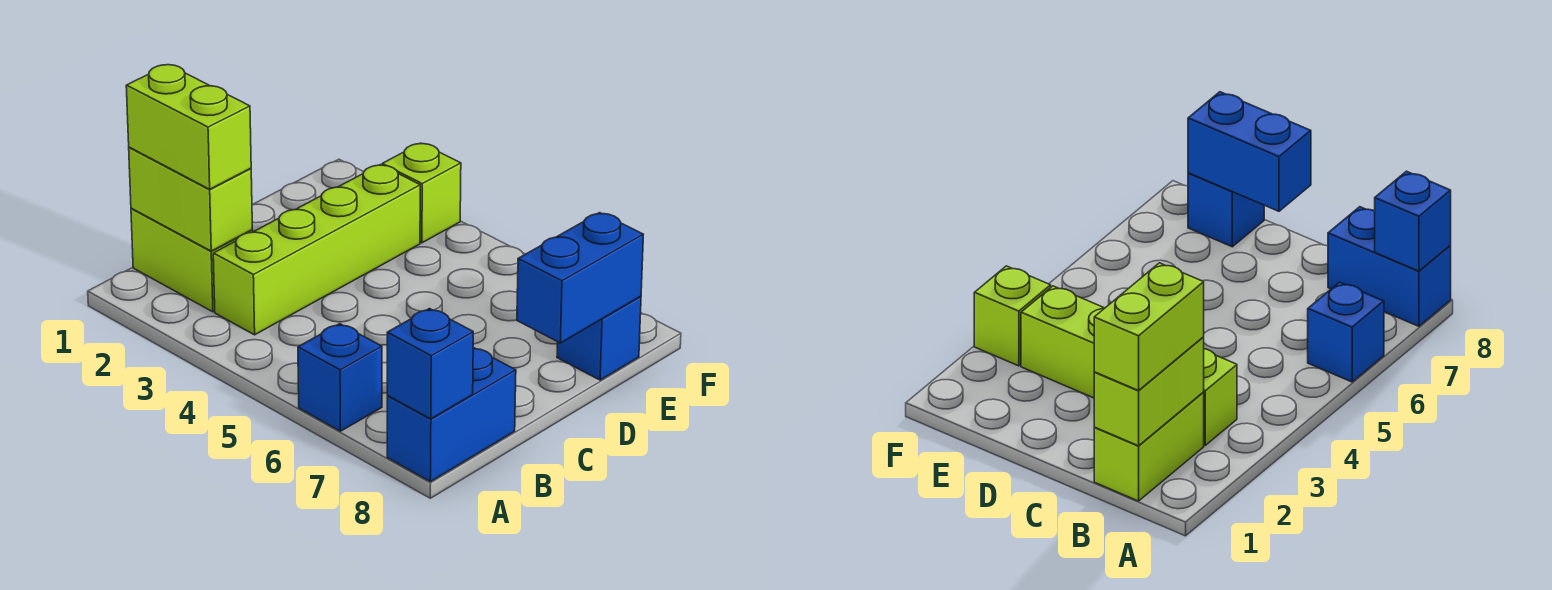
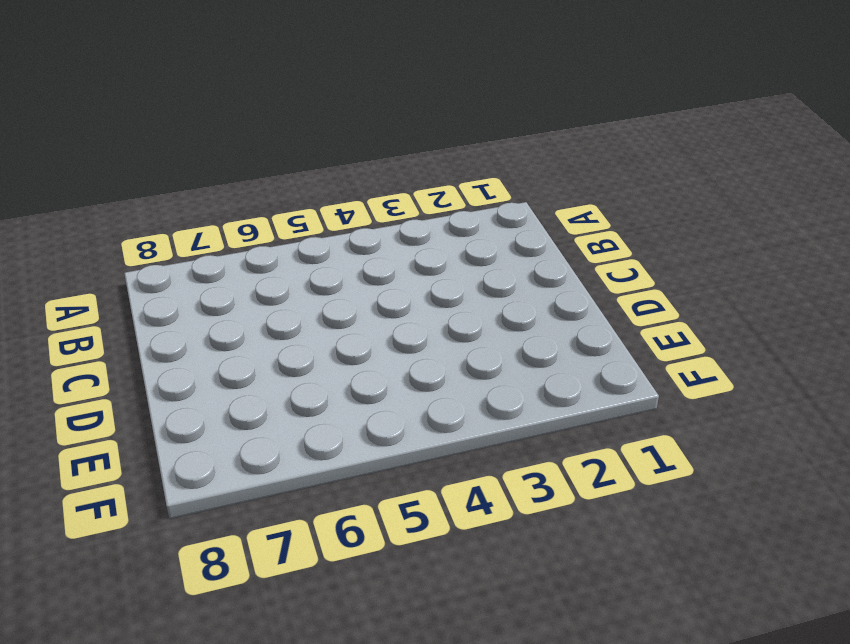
none -> blue 1x1 brick [298,324,382,431]
none -> blue 1x2 brick [387,347,516,482]

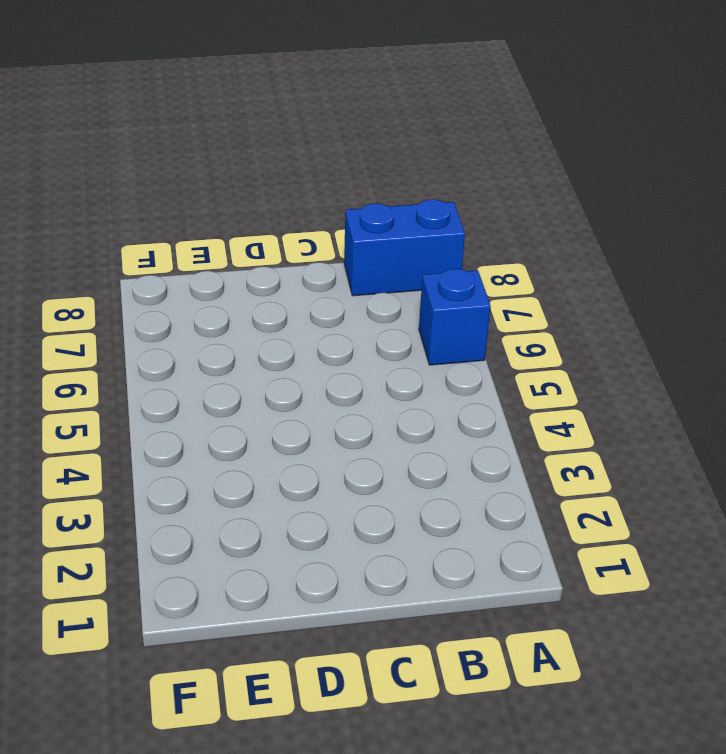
none -> lime 1x2 brick [131,208,253,312]
none -> lime 1x4 brick [213,165,420,335]

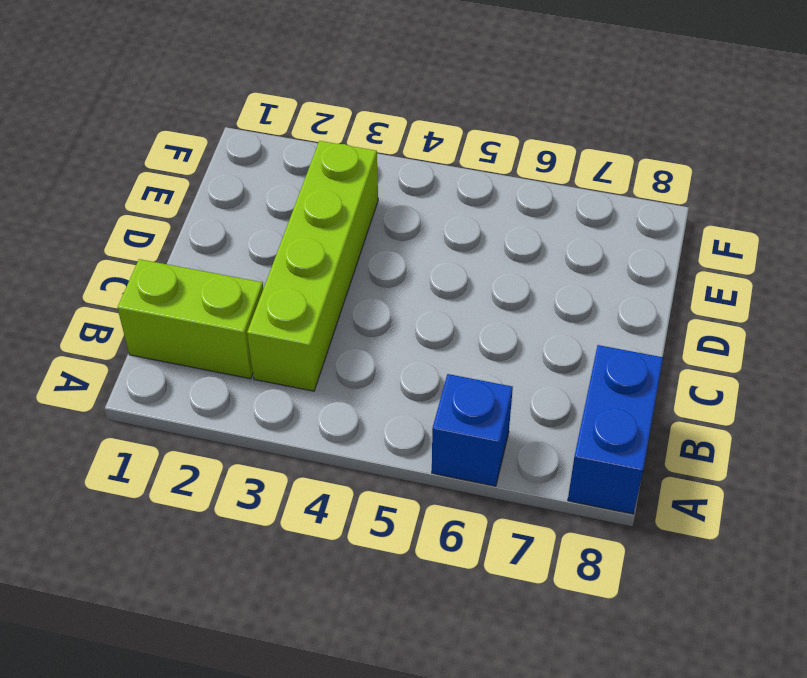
none -> blue 1x1 brick [557,296,641,380]
none -> lime 1x1 brick [382,143,461,243]

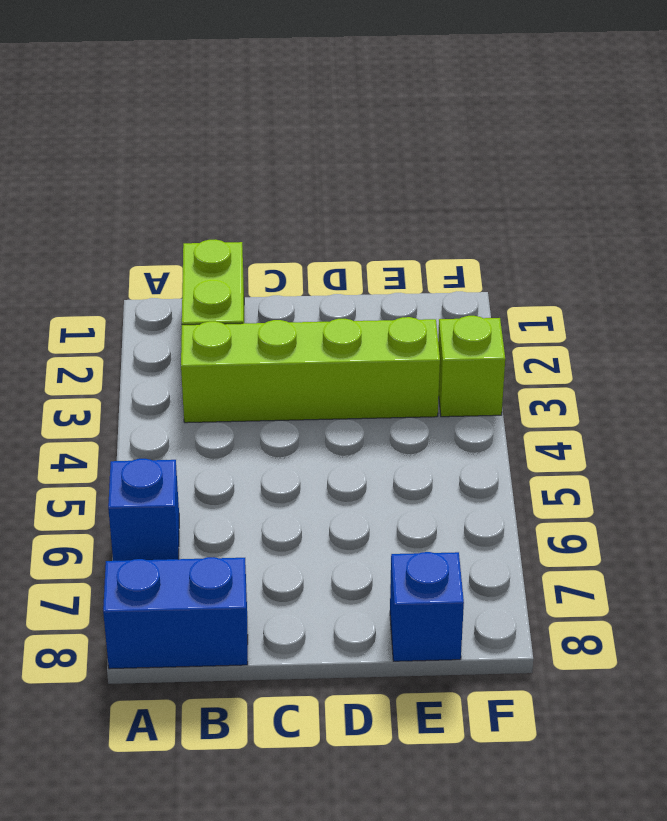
none -> blue 1x1 brick [387,309,473,419]
none -> lime 1x2 brick [129,147,252,251]

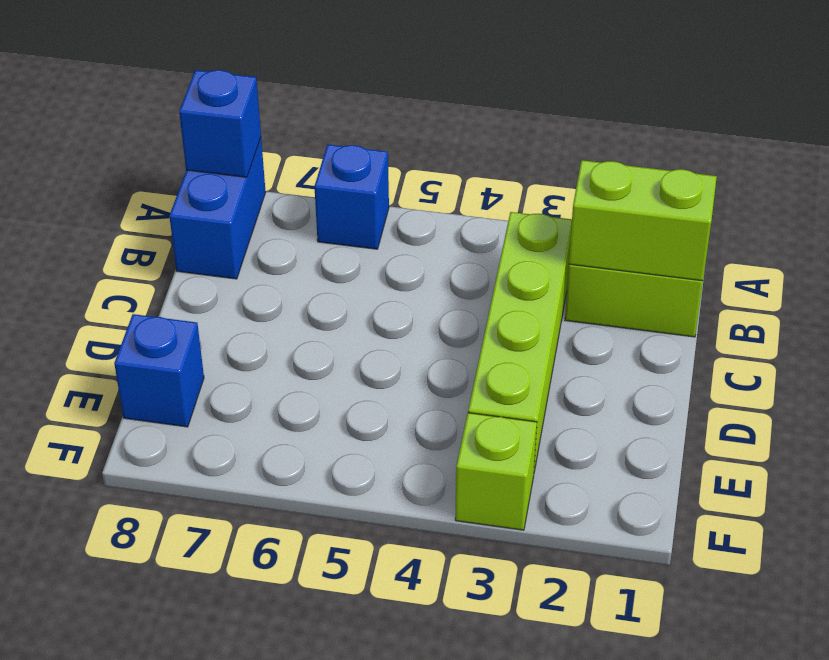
none -> blue 1x2 brick [517,213,643,343]
none -> lime 1x2 brick [126,65,251,189]

